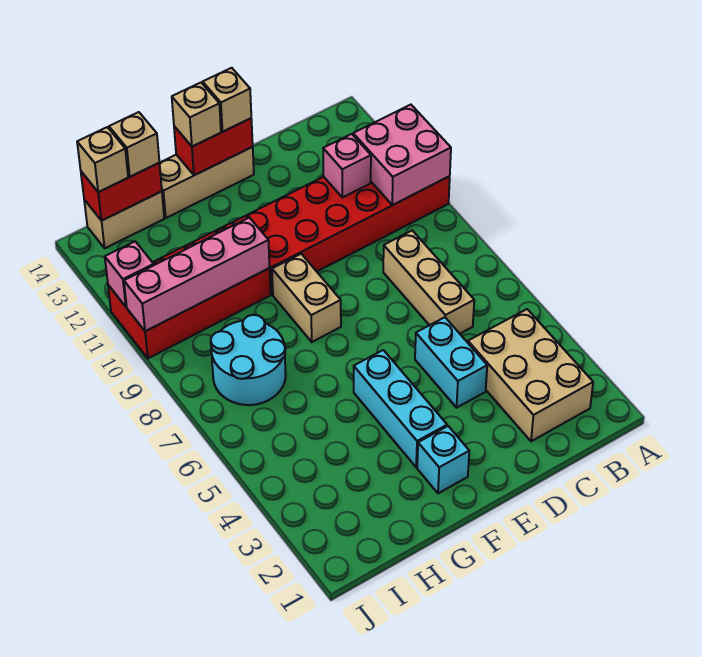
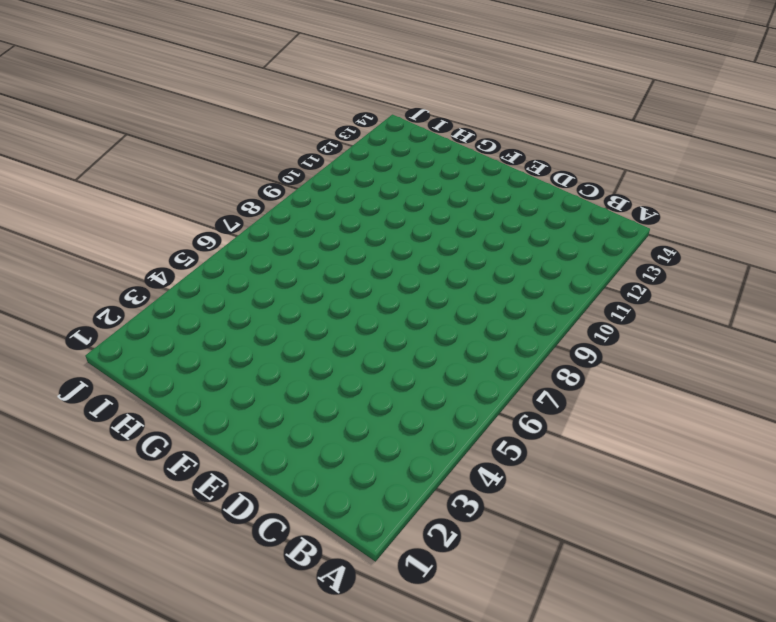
none -> red 2x6 brick [233,176,450,295]
none -> tan 2x3 brick [468,309,593,441]
none -> tan 1x3 brick [383,231,474,334]

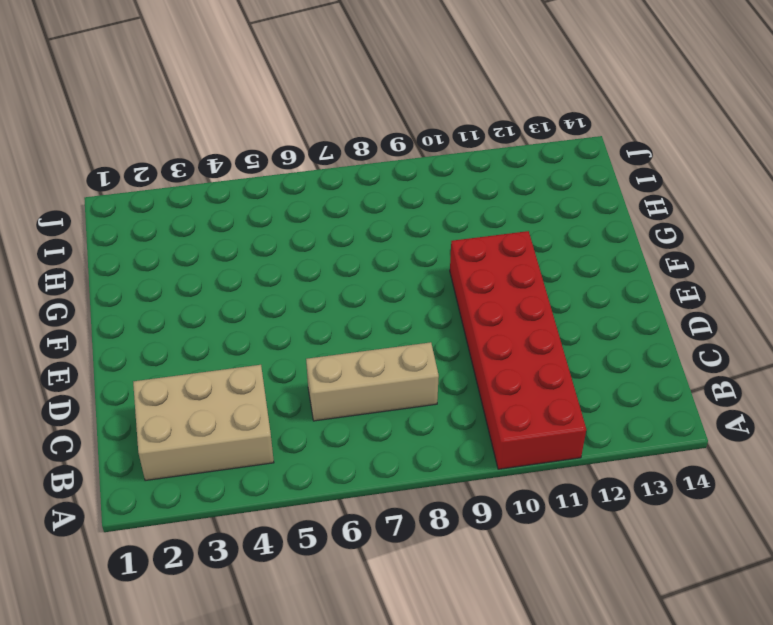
none -> cyan 1x2 brick [415,317,487,408]
none -> tan 1x3 brick [160,147,254,218]
none -> cyan 1x1 brick [417,426,469,493]

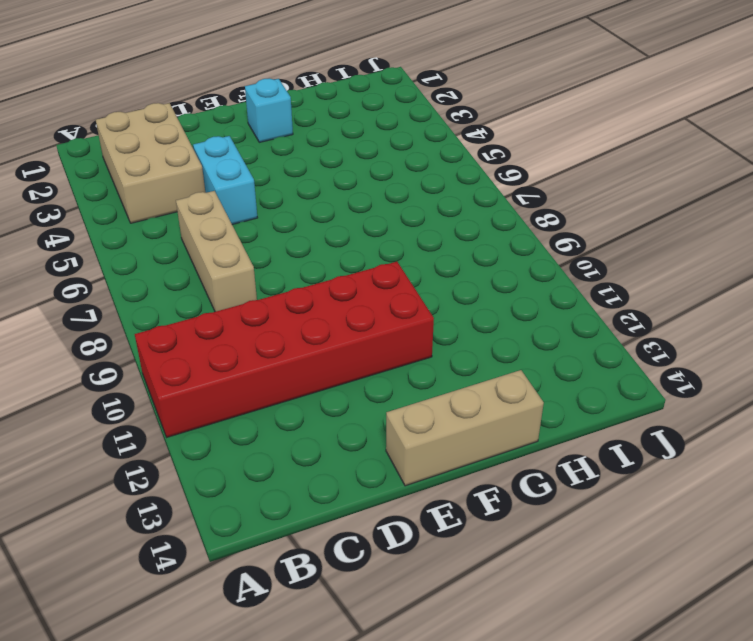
none -> cyan 1x3 brick [354,350,447,467]
none -> tan 1x2 brick [272,254,341,342]
none -> red 2x4 brick [108,223,271,358]

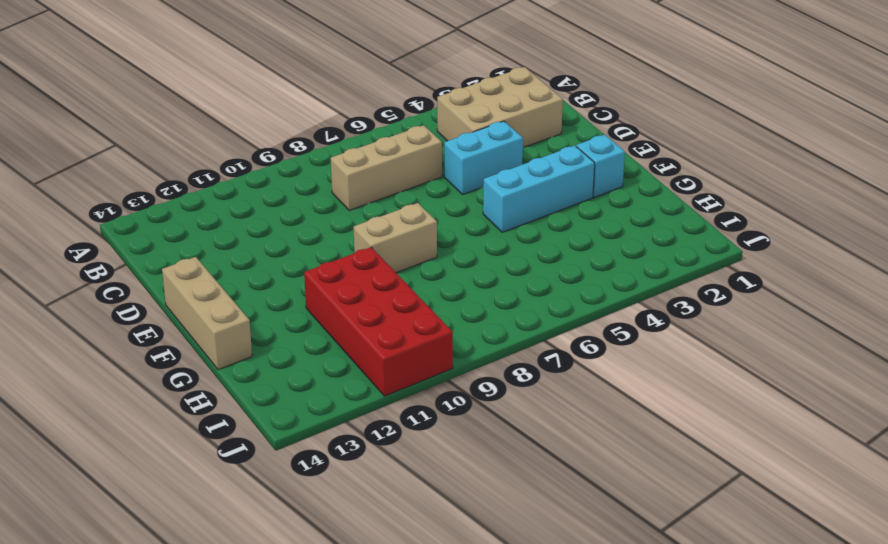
none -> red 2x6 brick [233,176,450,295]
none -> cyan 2x2 round brick [211,315,286,405]
none -> tan 1x2 brick [84,191,164,248]

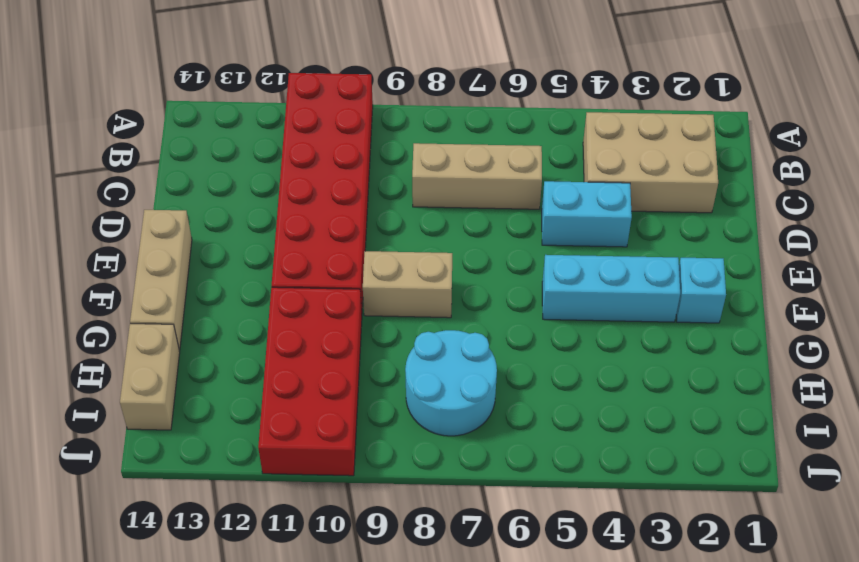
none -> pink 2x2 brick [353,105,451,205]
none -> pink 1x1 brick [323,134,371,198]
none -> red 1x2 brick [174,118,253,175]

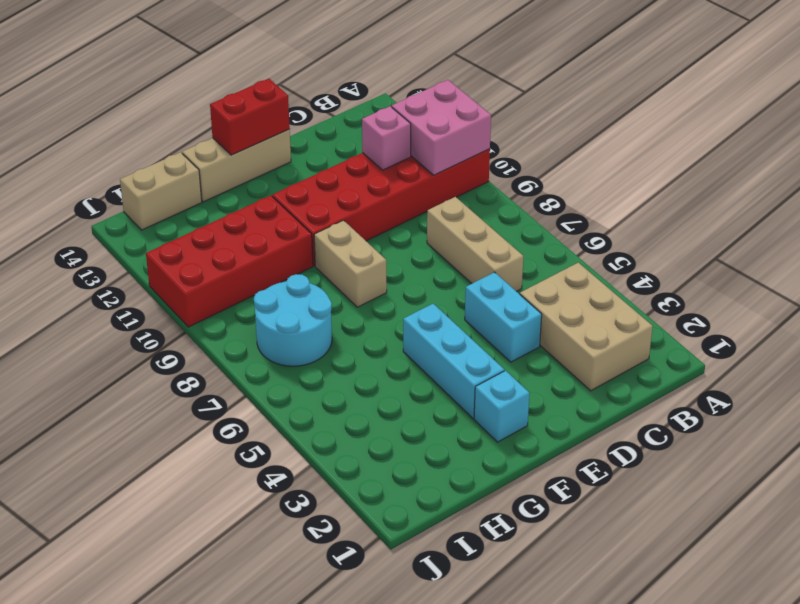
none -> pink 1x4 brick [124,218,270,331]
none -> red 1x2 brick [81,163,162,221]
none -> pink 1x1 brick [105,241,154,307]

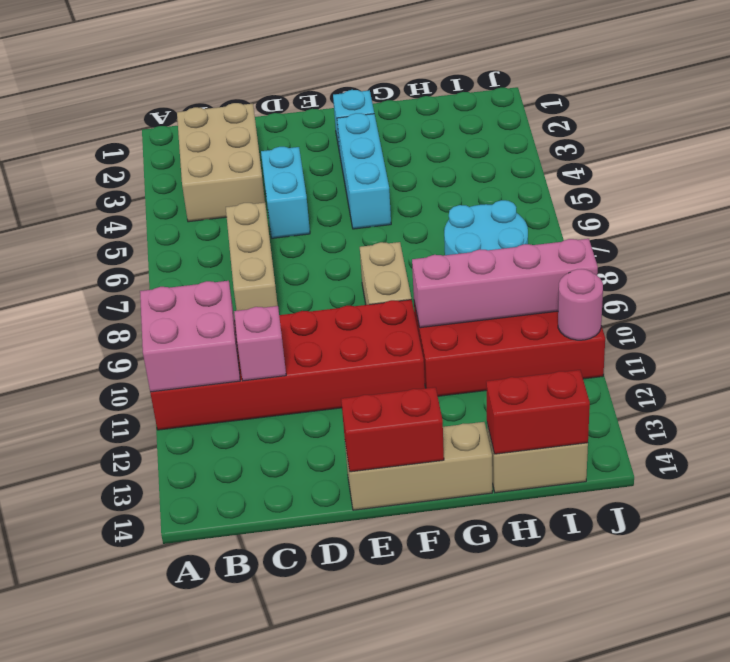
pink 1x1 round brick [558,269,603,340] -> pink 1x1 brick [105,241,154,307]
none -> tan 1x1 brick [203,68,251,132]
none -> tan 1x1 brick [172,83,221,147]
none -> tan 1x1 brick [109,112,159,177]

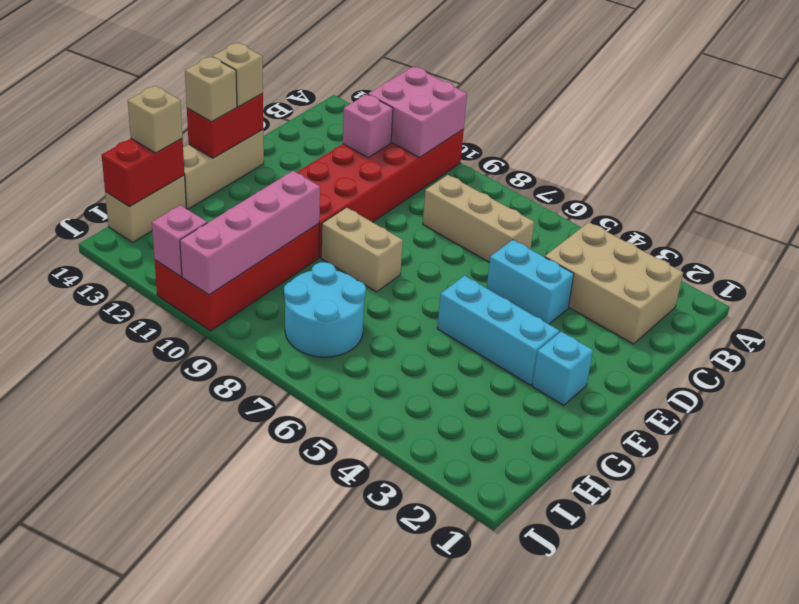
none -> tan 1x1 brick [77,127,128,192]

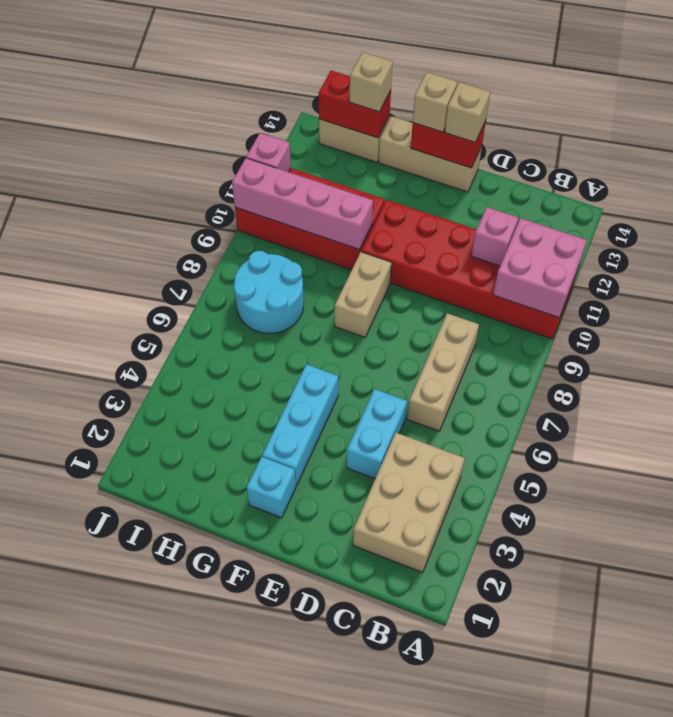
none -> tan 1x1 brick [77,127,128,192]

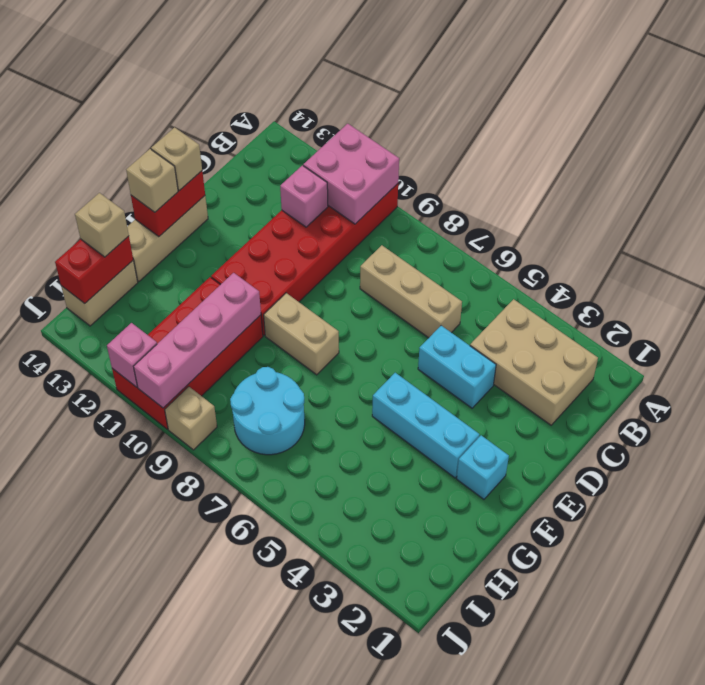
tan 1x1 brick [165,387,217,450] -> tan 1x1 brick moved to [77,127,128,192]

